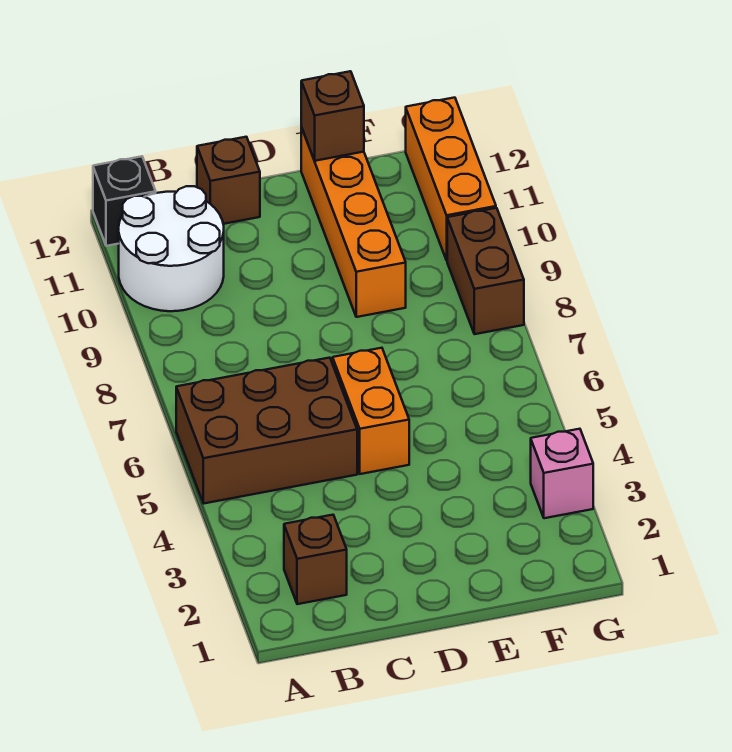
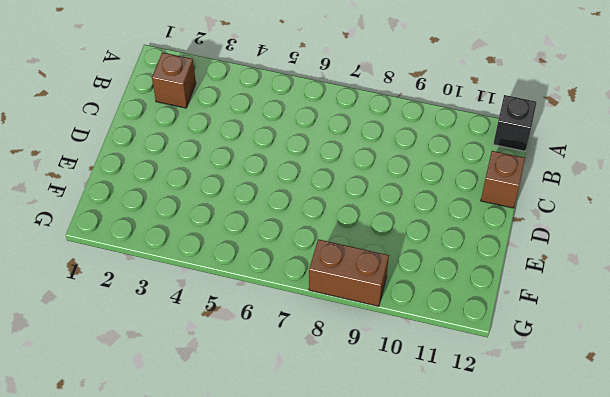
none -> brown 2x3 brick [176,358,357,504]
none -> white 2x2 round brick [119,186,224,311]

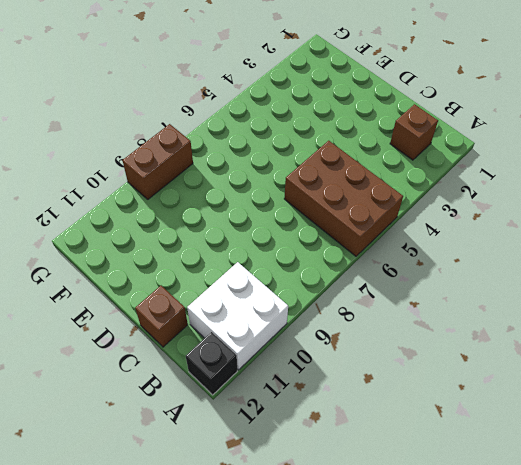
white 2x2 brick [187,262,288,370] -> white 2x2 round brick [119,186,224,311]
none -> orange 1x2 brick [333,348,409,474]
none -> orange 1x4 brick [301,127,406,317]

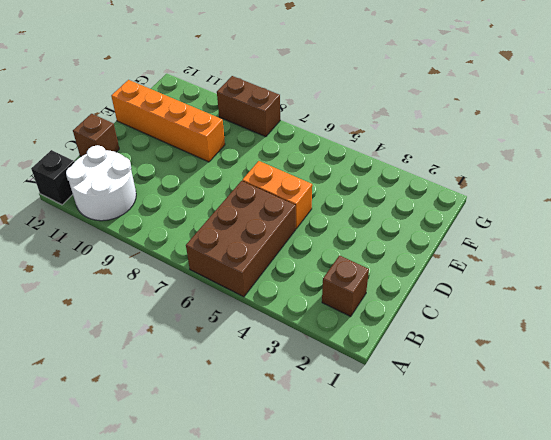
none -> pink 1x1 brick [531,429,593,518]
none -> orange 1x3 brick [406,98,496,260]

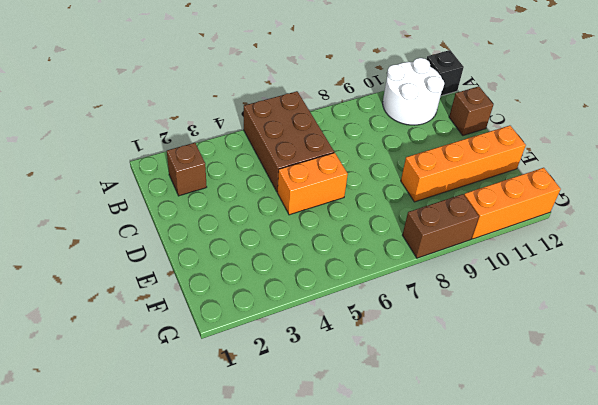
none -> pink 1x1 brick [531,429,593,518]
none -> brown 1x1 brick [301,71,364,161]

